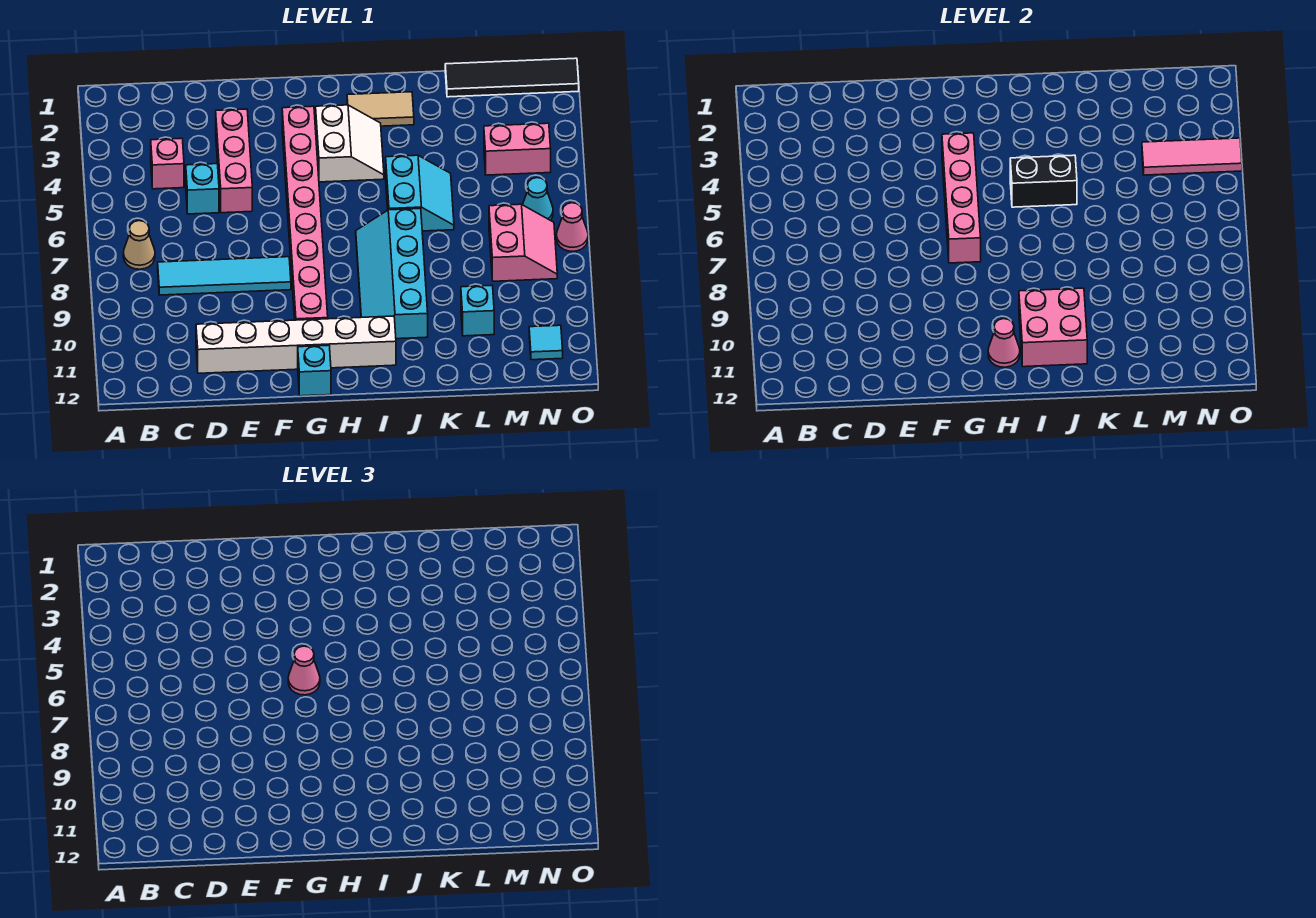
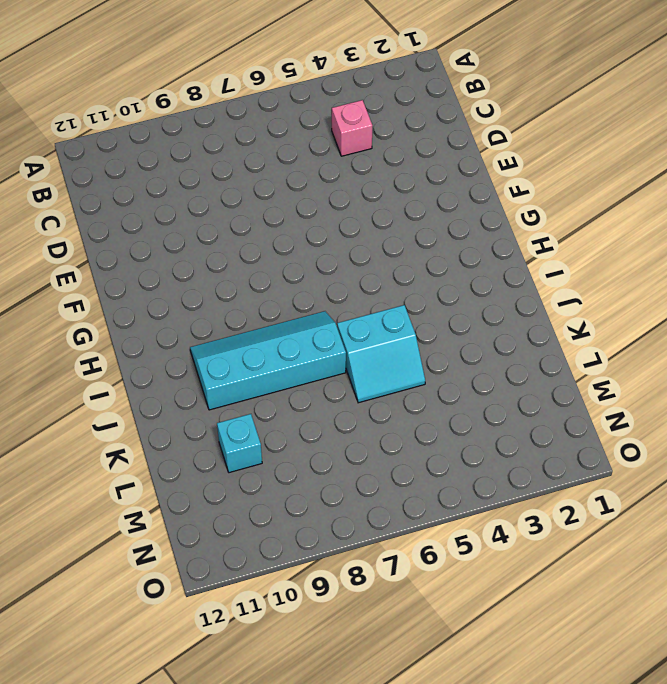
none -> tan 1x1 cone [123,221,155,269]
none -> cyan 1x4 tile [158,257,291,295]
none -> cyan 1x1 brick [186,164,219,214]

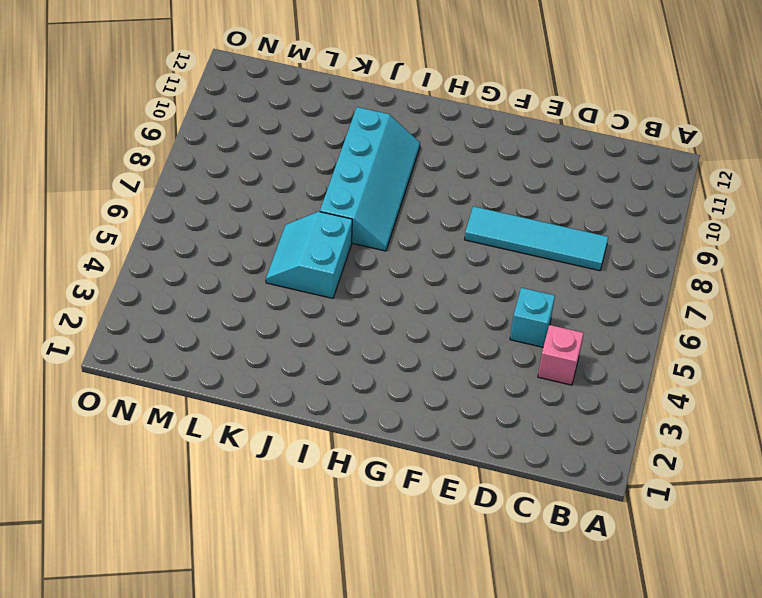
none -> tan 1x1 cone [123,221,155,269]
none -> white 1x6 brick [196,316,396,373]
none -> pink 1x3 brick [216,109,252,213]

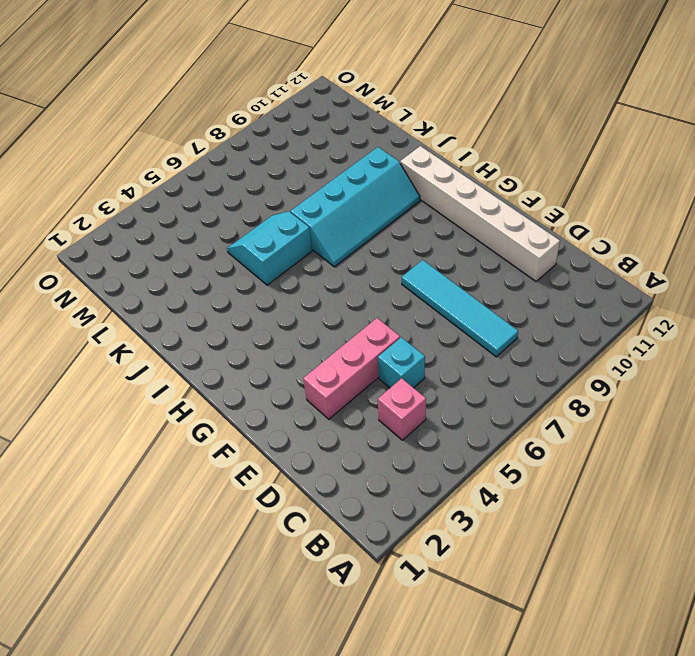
none -> tan 1x1 cone [123,221,155,269]
none -> pink 1x8 brick [282,106,328,320]
none -> cyan 1x1 brick [298,345,331,396]

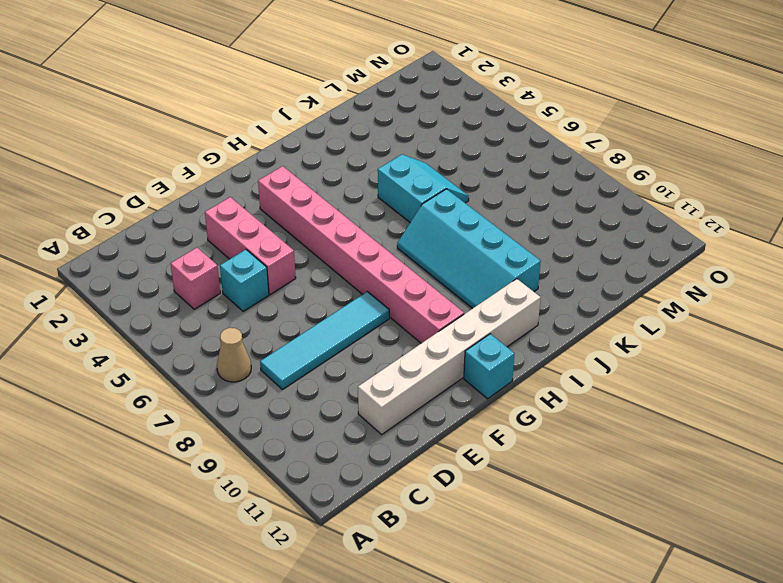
none -> white 2x2 slope [316,105,384,182]
none -> tan 1x2 tile [347,92,414,126]
none -> black 1x4 tile [445,58,579,97]

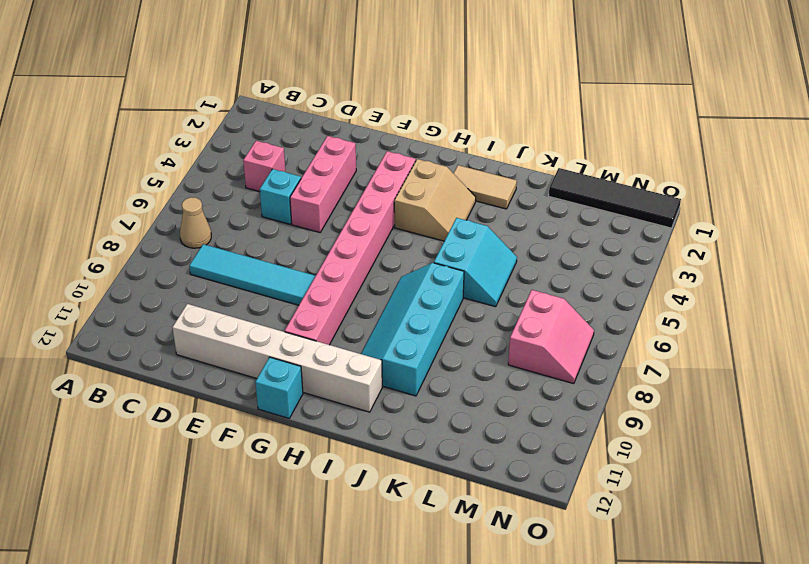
tan 2x2 slope [394,159,476,241] -> white 2x2 slope [316,105,384,182]
none -> cyan 1x1 brick [461,285,494,336]
none -> pink 1x2 brick [484,123,551,175]
none -> cyan 1x1 cone [523,178,553,221]

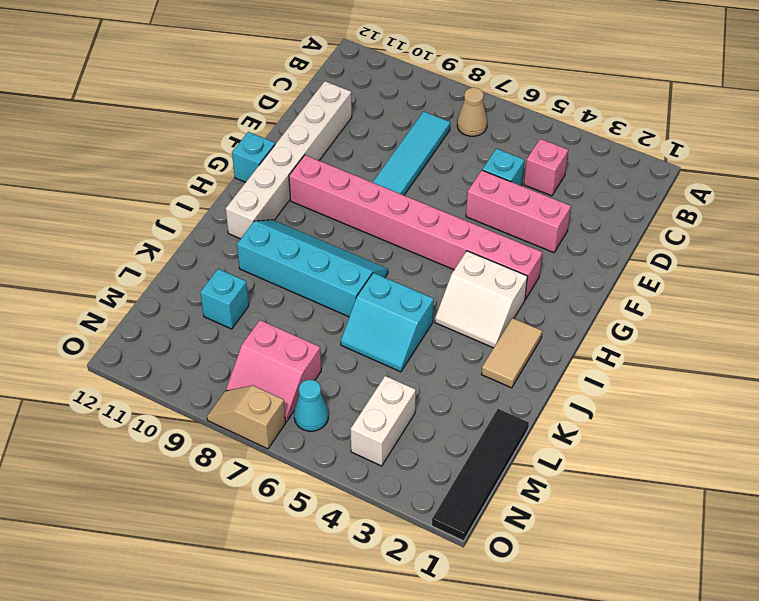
white 1x2 brick [351,376,416,466] -> pink 1x2 brick [484,123,551,175]
tan 1x2 slope [207,385,286,449] -> pink 1x1 cone [556,203,588,251]
none -> cyan 1x1 tile [529,325,563,360]
none -> pink 1x4 brick [942,133,981,263]
none -> pink 1x1 cone [988,319,1020,367]

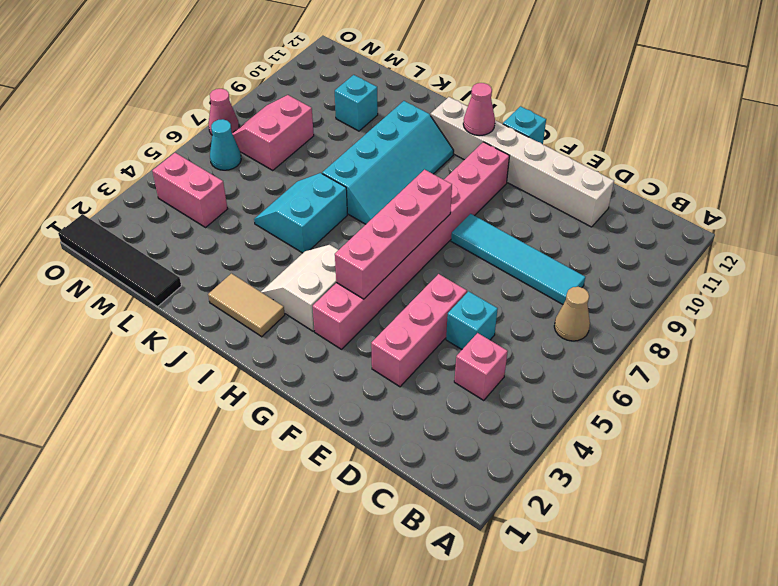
none -> cyan 1x1 tile [529,325,563,360]
none -> black 1x2 brick [1010,155,1077,207]
none -> pink 2x2 brick [1019,288,1087,367]

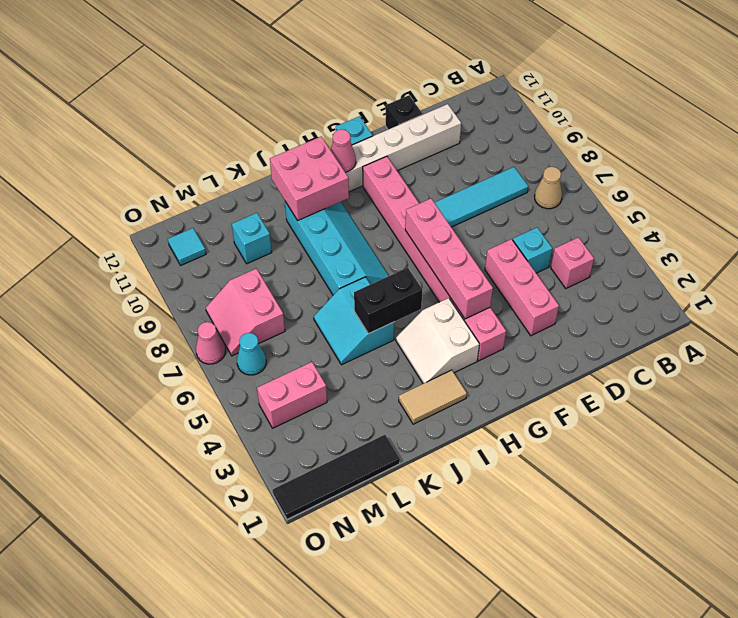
black 1x1 brick [385,95,422,129] -> none
none -> pink 1x3 tile [1142,138,1242,175]
none -> pink 1x1 cone [288,646,320,695]

